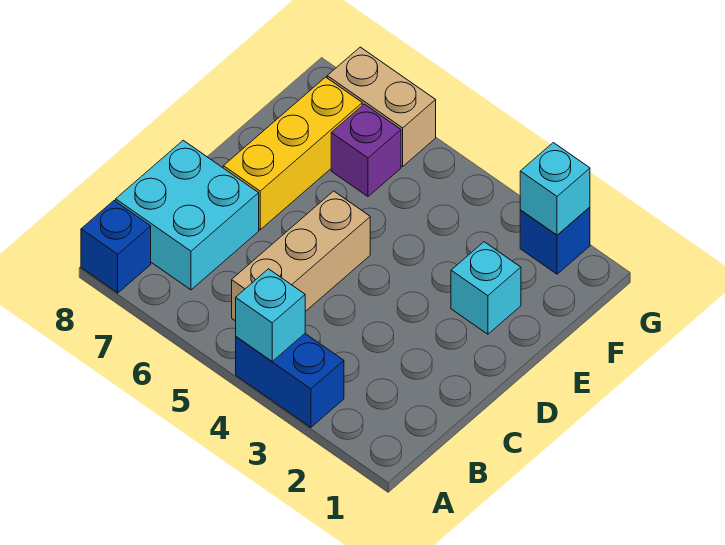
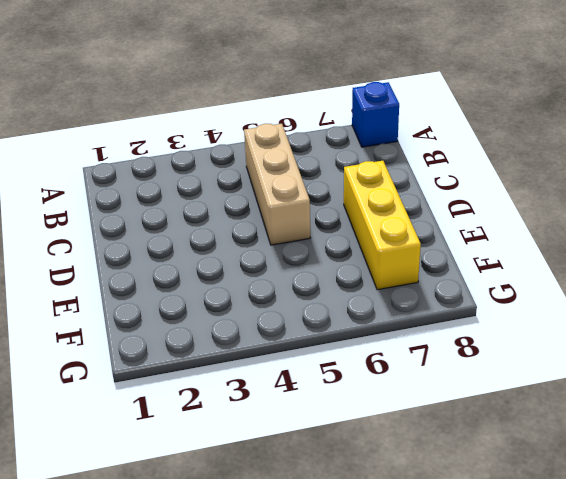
none -> blue 1x2 brick [236,334,344,427]
none -> cyan 2x2 brick [116,140,259,290]

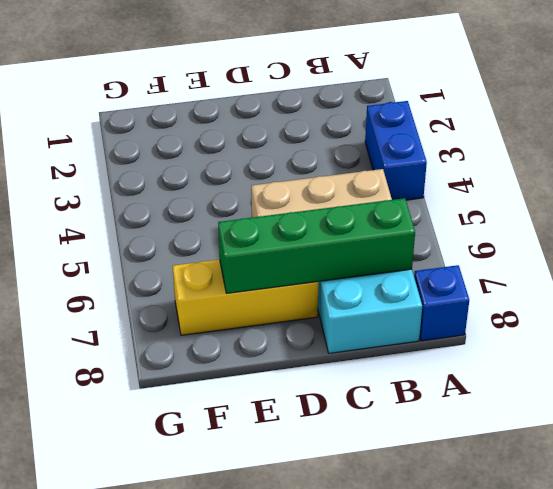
green 1x4 brick [218,198,415,293] -> none
none -> cyan 1x1 brick [451,242,521,334]
none -> purple 1x1 brick [331,104,401,196]

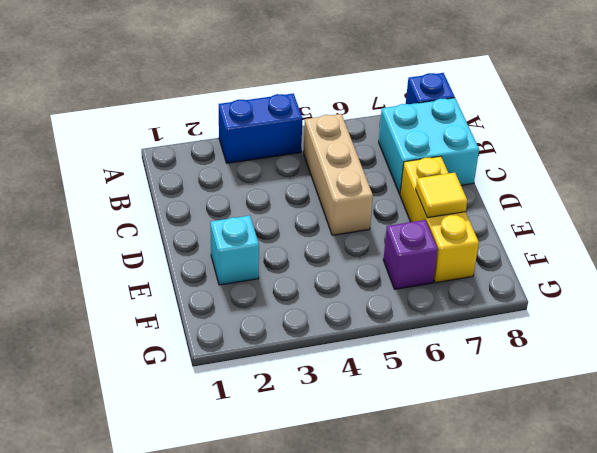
yellow 1x1 tile [416,173,467,218] -> none
none -> blue 1x1 brick [520,207,590,274]
none -> tan 1x2 brick [327,47,436,166]

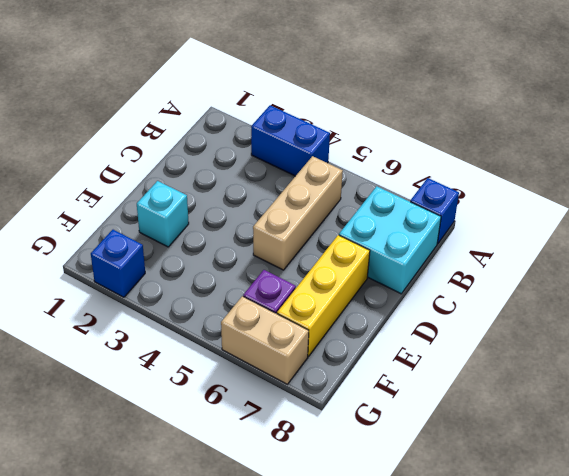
none -> cyan 1x1 brick [236,269,305,361]
none -> cyan 1x1 brick [520,143,590,235]

